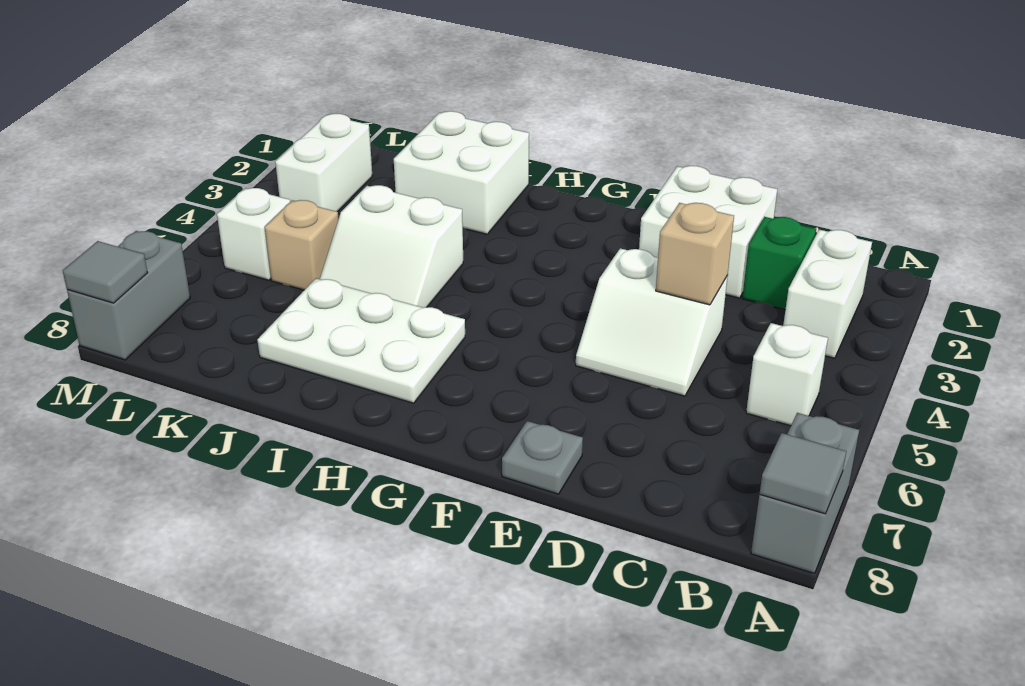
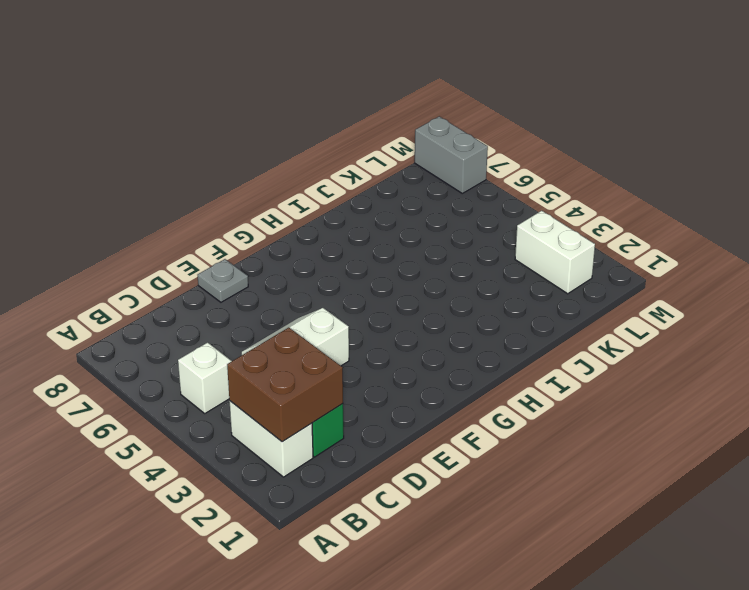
brown 2x2 brick [227,328,343,442] -> none
none -> grey 1x2 brick [751,413,859,573]
none -> white 2x2 brick [639,166,777,298]
none -> white 2x3 plate [258,278,465,403]

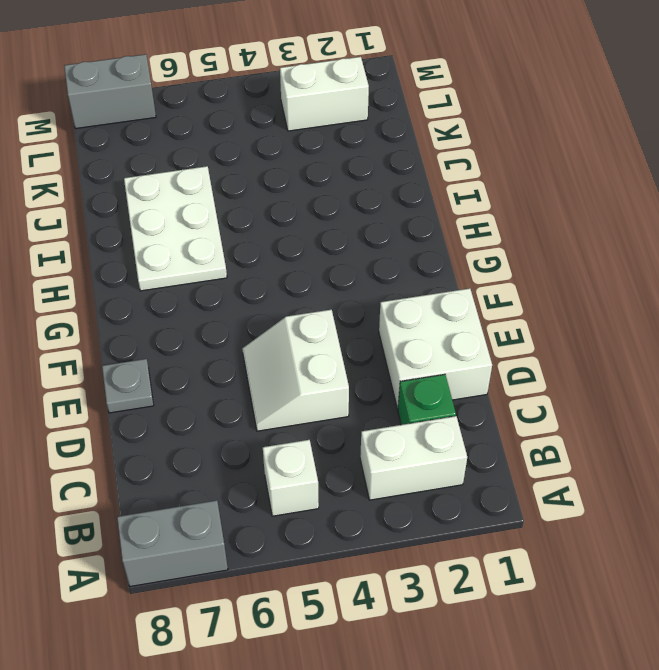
none -> white 2x2 brick [394,111,529,234]
none -> white 2x2 slope [320,185,463,308]
none -> tan 1x1 brick [265,200,339,290]

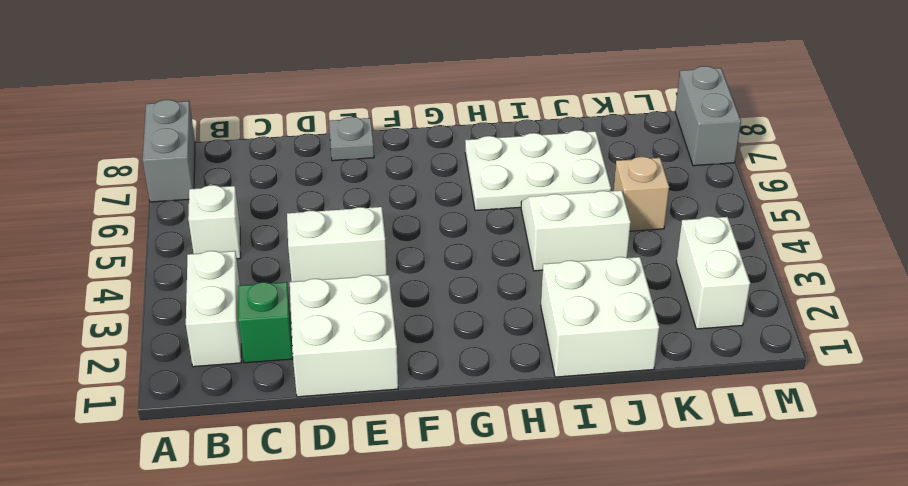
none -> white 1x1 brick [217,188,290,280]
none -> grey 1x1 tile [760,433,846,514]
none -> tan 1x1 brick [656,203,734,305]

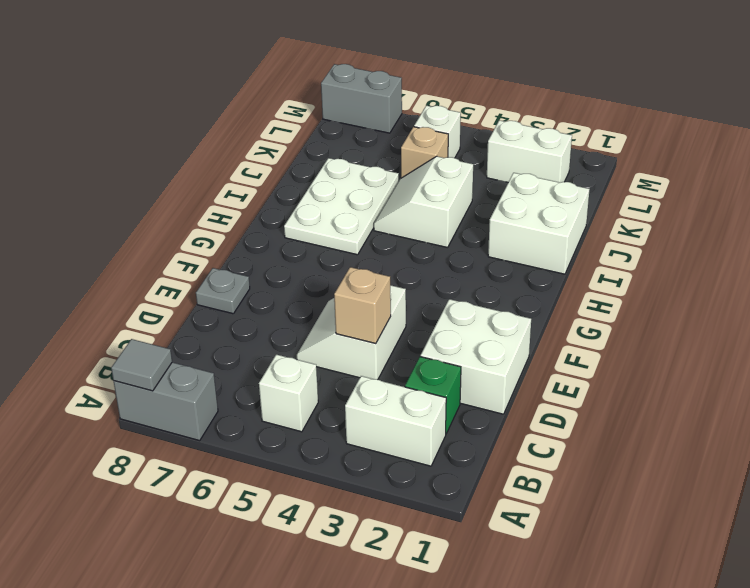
none -> grey 1x1 tile [63,241,147,303]

